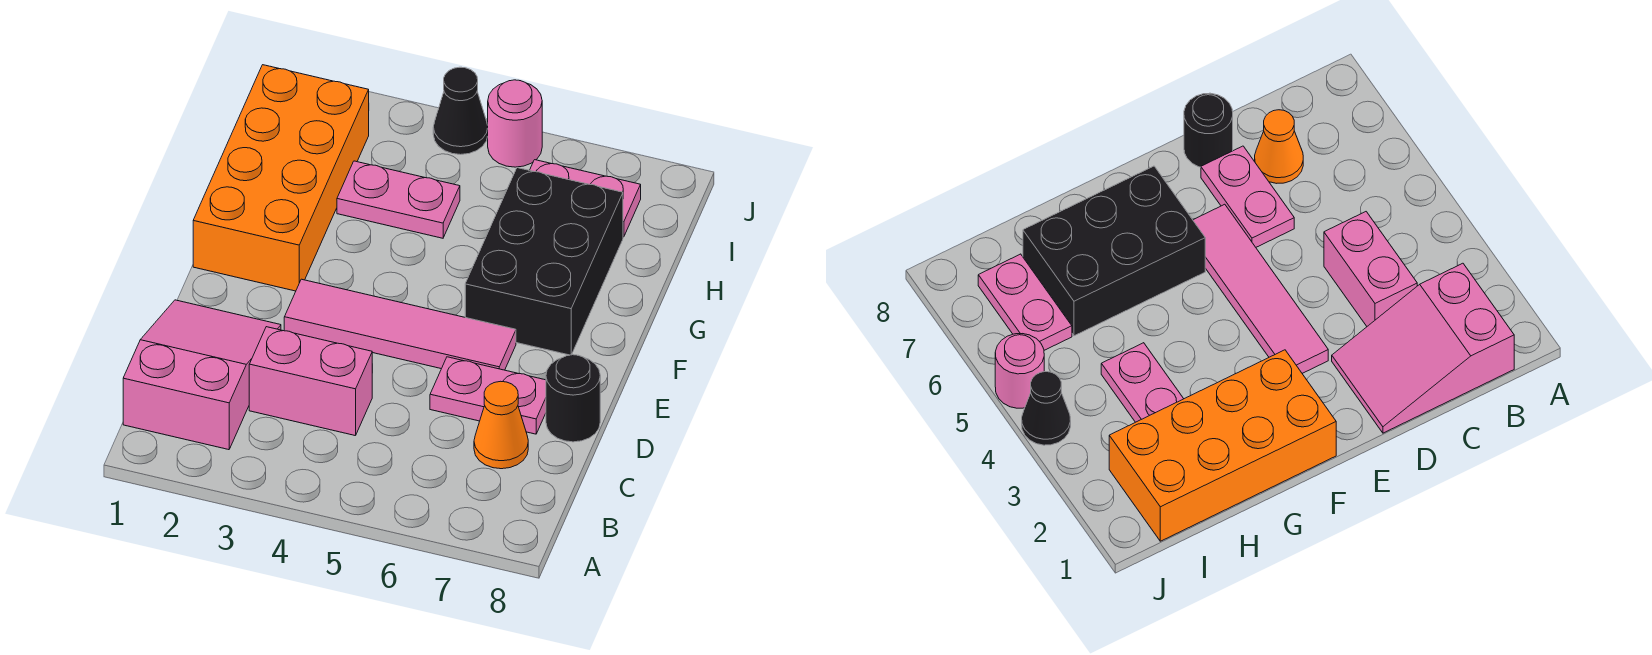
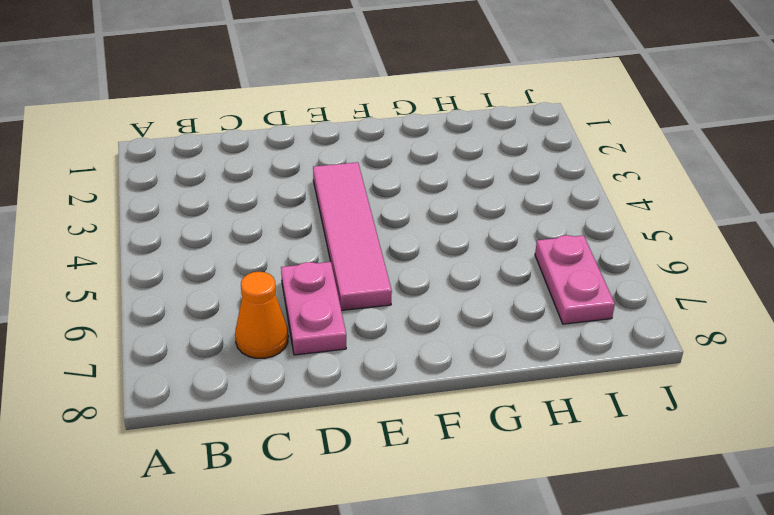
none -> pink 2x3 slope [123,300,281,450]
none -> pink 1x2 brick [249,327,372,436]
none -> black 1x1 round brick [546,355,600,442]

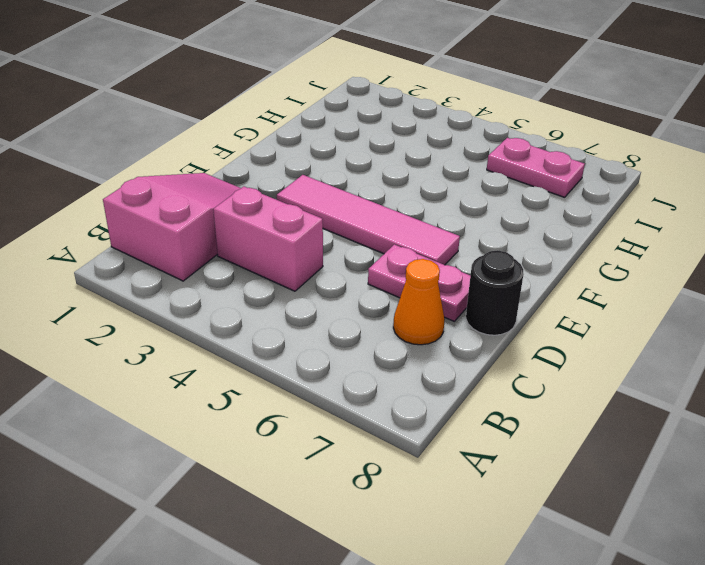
none -> orange 2x4 brick [193,65,369,291]
none -> black 2x3 brick [465,168,623,355]
none -> pink 1x2 plate [337,161,460,238]

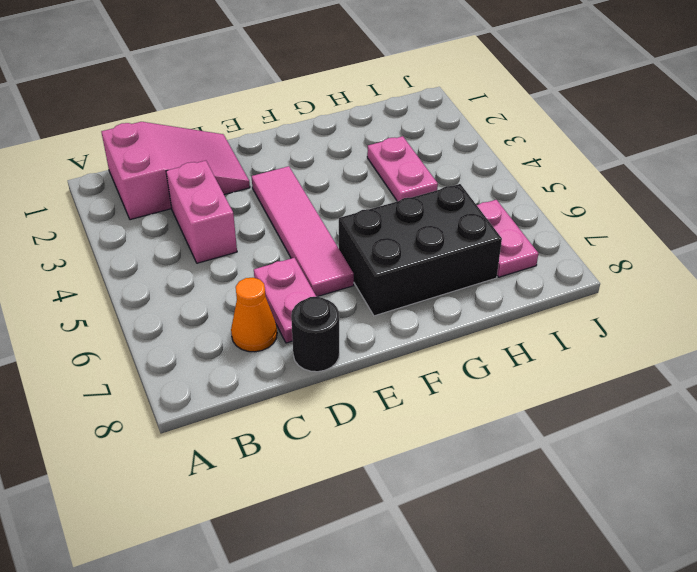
none -> orange 2x4 brick [193,65,369,291]
none -> black 1x1 cone [433,67,488,155]
none -> pink 1x1 round brick [488,80,542,167]

